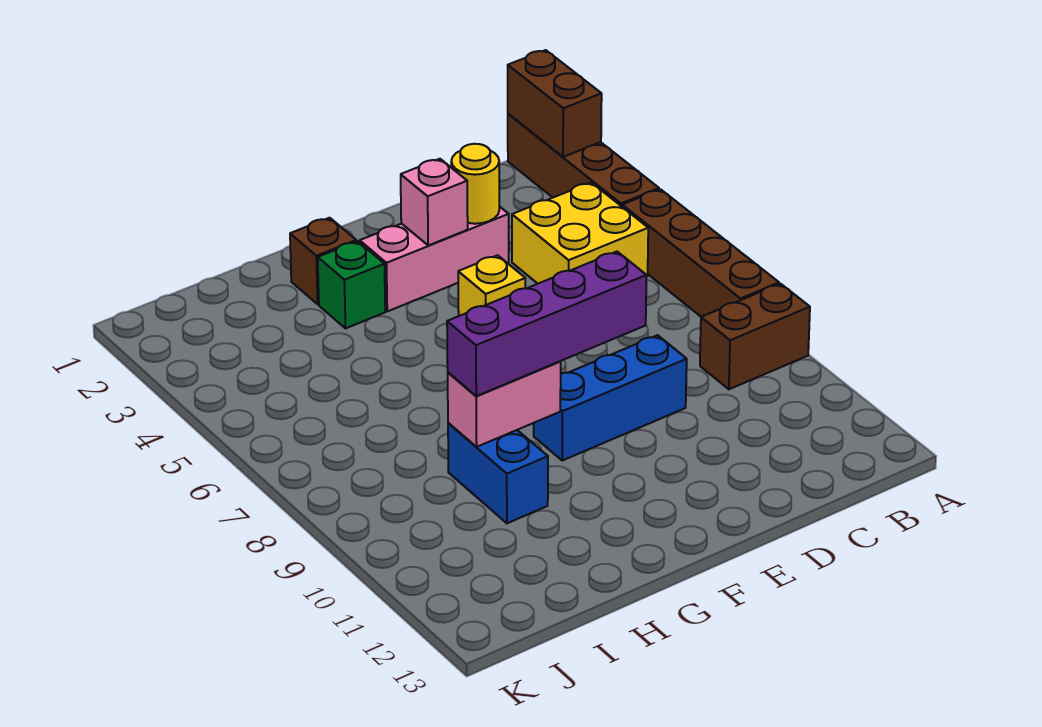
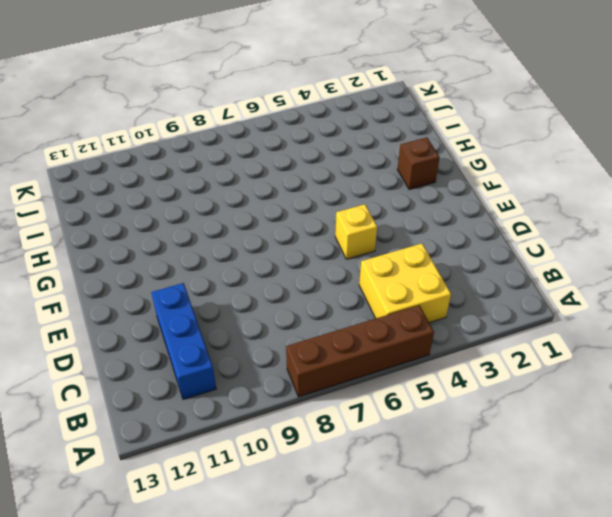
blue 1x3 brick [151,283,216,399] -> blue 1x3 brick moved to [534,335,687,460]
none -> brown 1x4 brick [508,114,659,206]
none -> brown 1x2 brick [700,284,810,389]
none -> pink 1x3 brick [360,206,509,311]

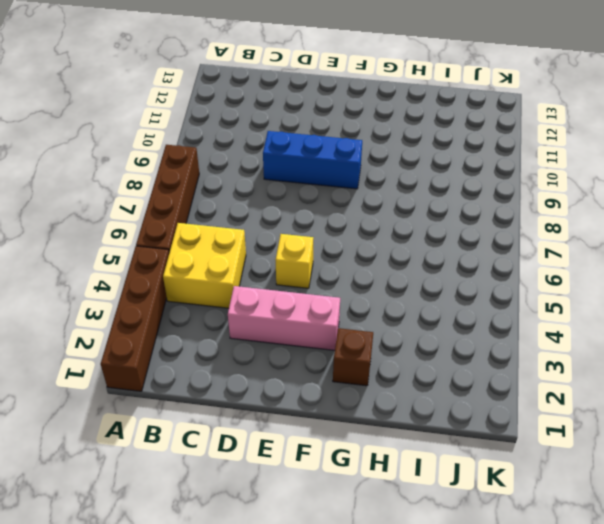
none -> brown 1x2 brick [700,284,810,389]
none -> green 1x1 brick [318,241,385,328]
none -> blue 1x2 brick [448,423,548,523]

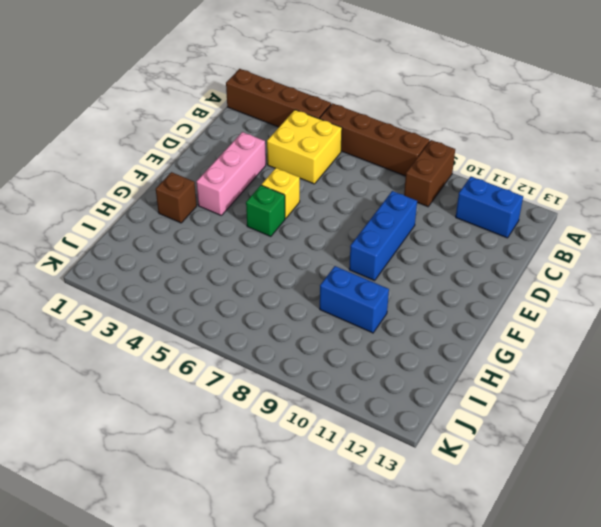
blue 1x2 brick [456,177,523,238] -> none
green 1x1 brick [246,185,285,237] -> green 1x1 brick moved to [318,241,385,328]
none -> brown 1x2 brick [508,50,602,157]
none -> yellow 1x1 round brick [451,144,499,224]
none -> pink 1x1 brick [401,159,468,245]

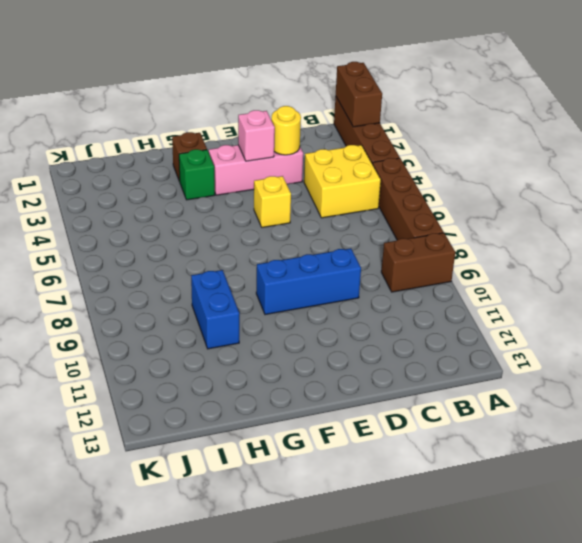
none -> pink 1x2 brick [448,361,561,447]
none -> purple 1x4 brick [447,252,646,396]

